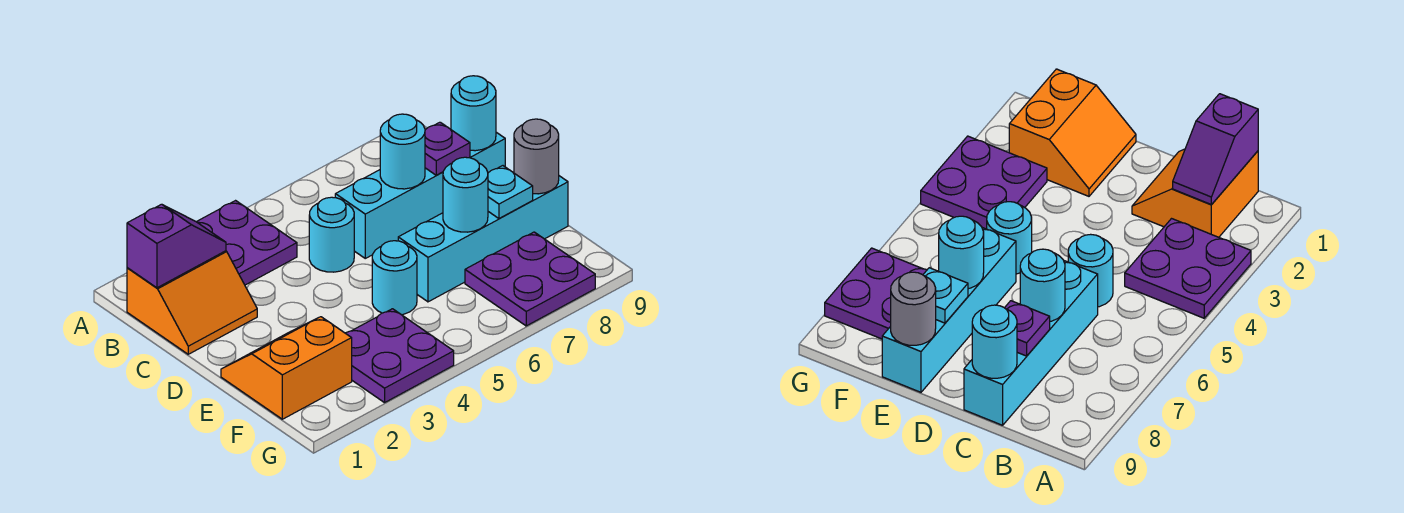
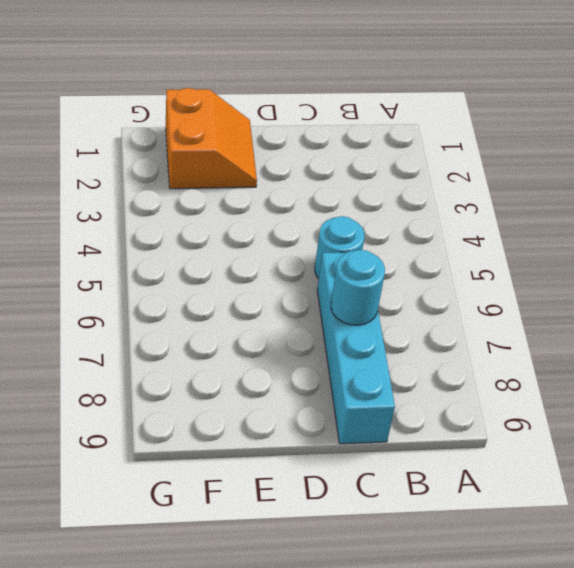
none -> purple 2x2 plate [197,201,297,285]
none -> orange 2x2 slope [127,251,257,354]
none -> cyan 1x1 round brick [372,241,417,315]

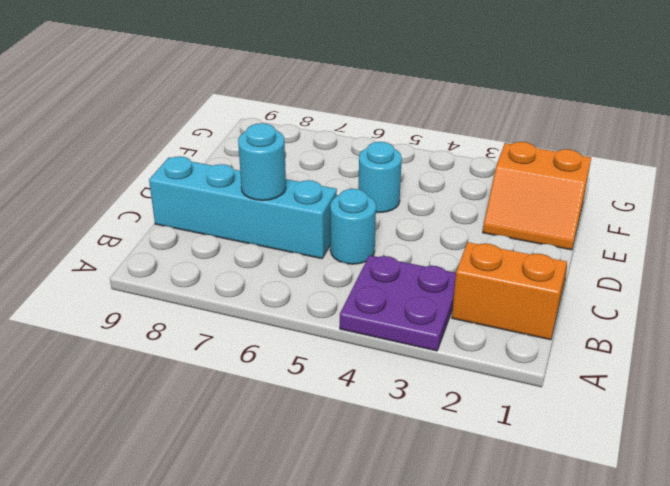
none -> cyan 1x4 brick [398,176,568,302]
none -> purple 2x2 plate [346,309,454,403]
none -> purple 2x2 plate [465,232,595,326]

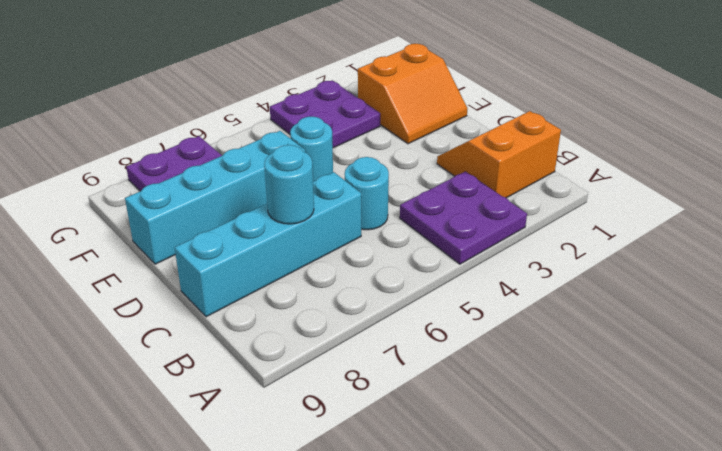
none -> purple 1x2 slope [127,204,226,288]
none -> purple 1x1 plate [425,122,470,175]
none -> cyan 1x1 round brick [451,76,496,151]

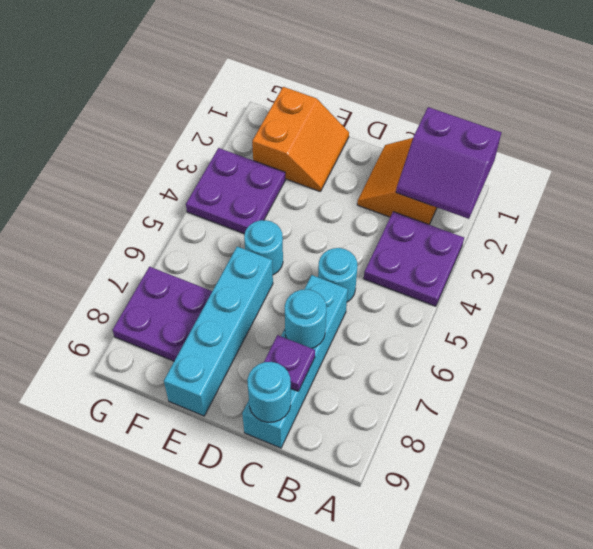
purple 2x2 slope [396,107,502,219] -> purple 1x2 slope [127,204,226,288]
none -> cyan 1x1 round brick [443,157,488,232]
none -> cyan 1x1 plate [488,166,533,218]
none -> grey 1x1 round brick [514,119,559,194]

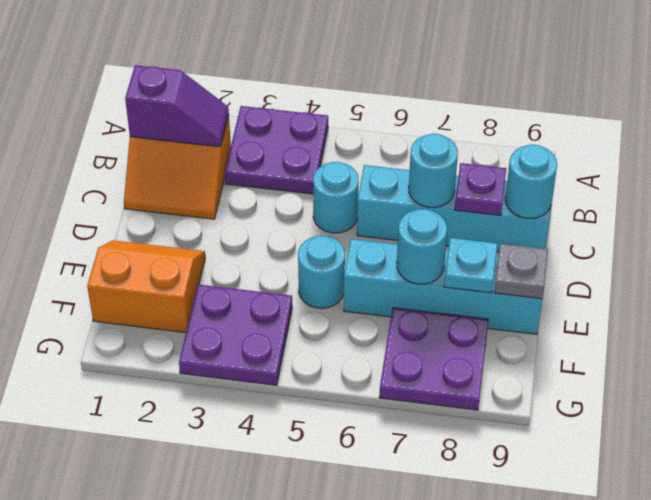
grey 1x1 plate [494,244,548,299] -> grey 1x1 round brick [514,119,559,194]

